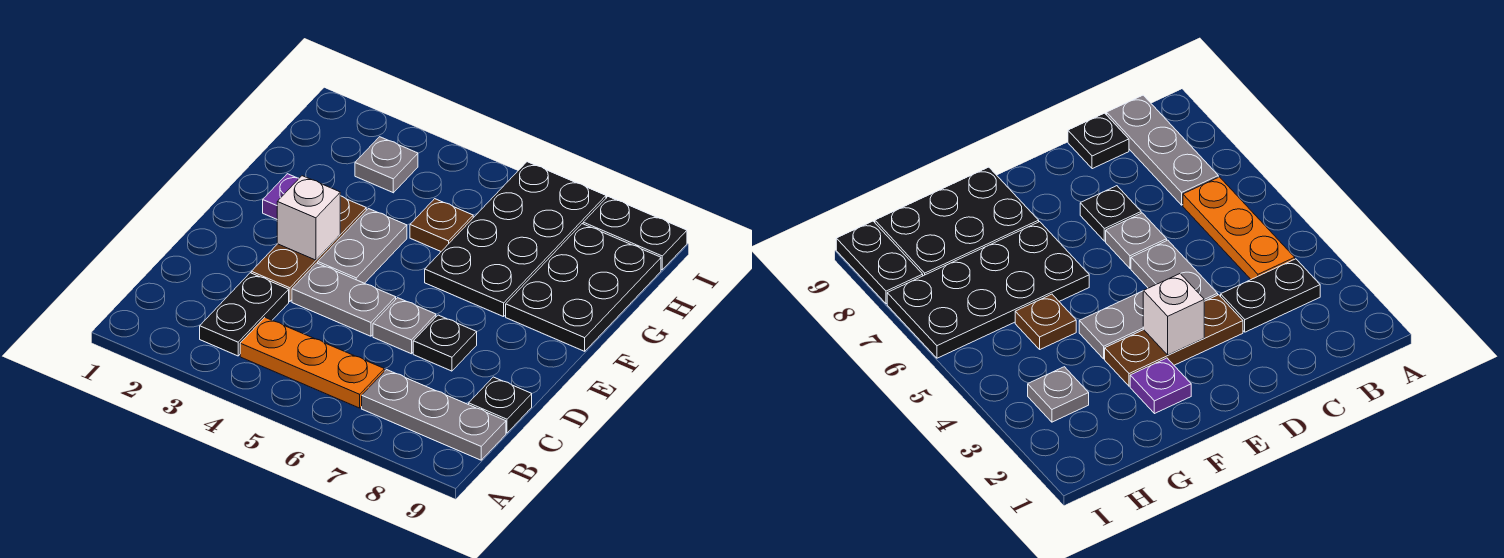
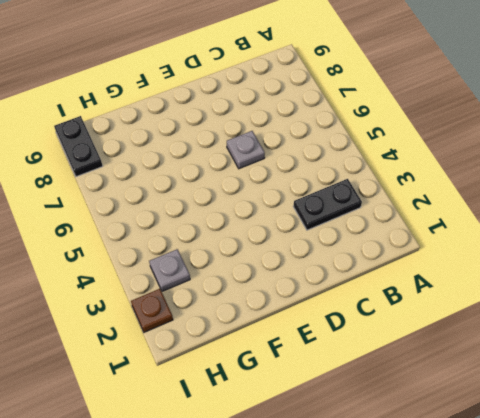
brown 1x1 plate [131,289,173,332] -> brown 1x1 plate moved to [410,199,473,251]
none -> orange 1x3 plate [240,318,384,408]
none -> grey 1x3 plate [362,370,506,460]
none -> black 1x1 plate [469,377,532,433]

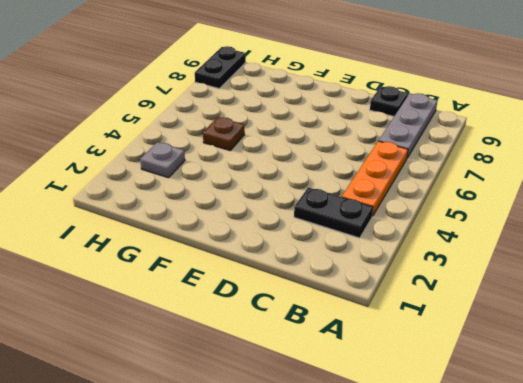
none -> brown 1x3 plate [251,196,366,302]
none -> grey 1x2 plate [292,263,396,336]
none -> grey 1x1 plate [373,298,436,354]

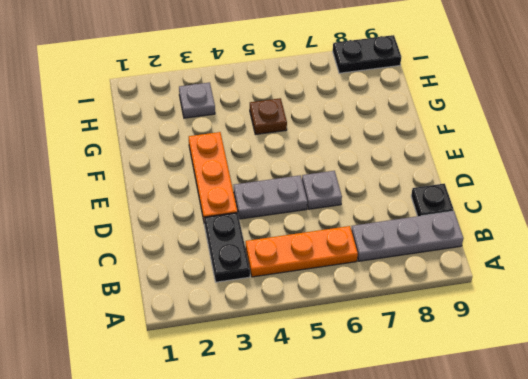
orange 1x3 plate [189,132,237,220] -> brown 1x3 plate [251,196,366,302]
none -> black 1x1 plate [413,315,477,371]
none -> grey 1x2 plate [318,209,407,283]
none -> purple 1x1 plate [263,174,299,219]

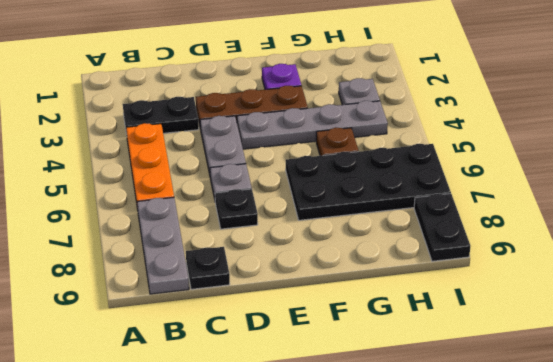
grey 1x4 plate [237,101,388,149] -> grey 1x2 plate [318,209,407,283]
none -> black 2x3 plate [506,224,661,351]
none -> white 1x1 brick [277,176,340,260]

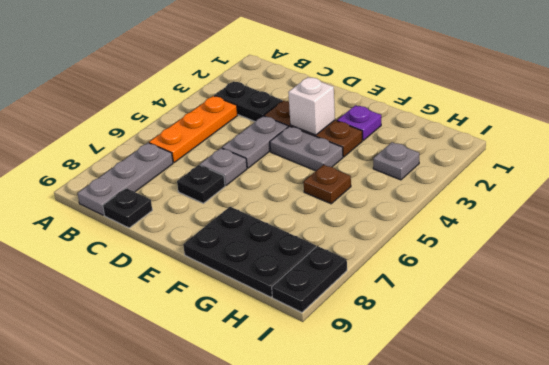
none -> black 2x4 plate [425,162,606,317]

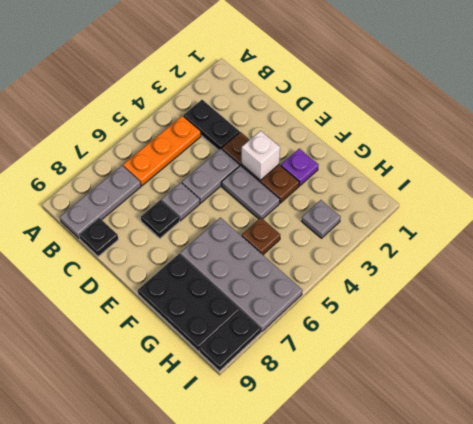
grey 2x4 plate [180,218,302,332] -> black 2x4 plate [425,162,606,317]

